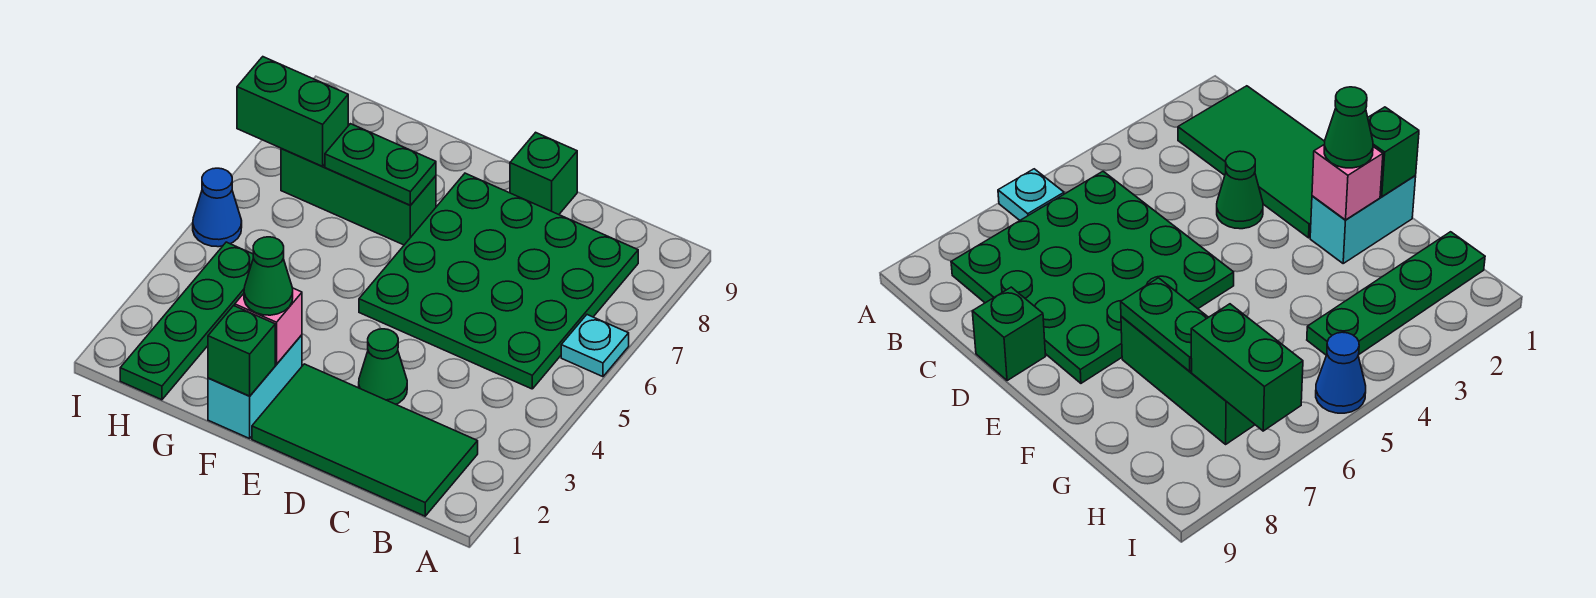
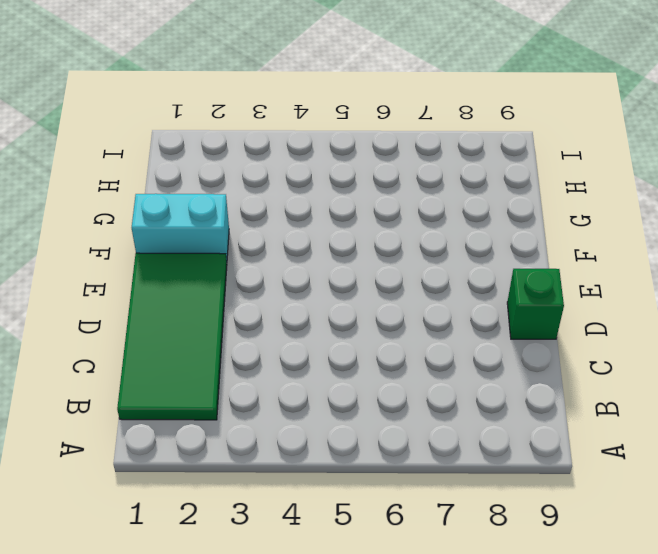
none -> cyan 1x1 plate [561,315,629,377]
none -> green 4x4 plate [359,173,638,389]
none -> green 1x1 cone [359,329,407,404]

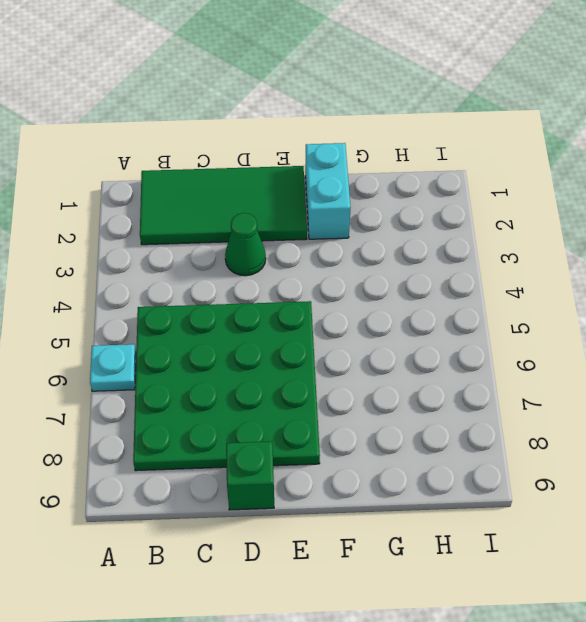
none -> green 1x3 brick [281,149,436,245]
none -> green 1x4 plate [120,242,253,400]
none -> blue 1x1 cone [193,168,242,247]

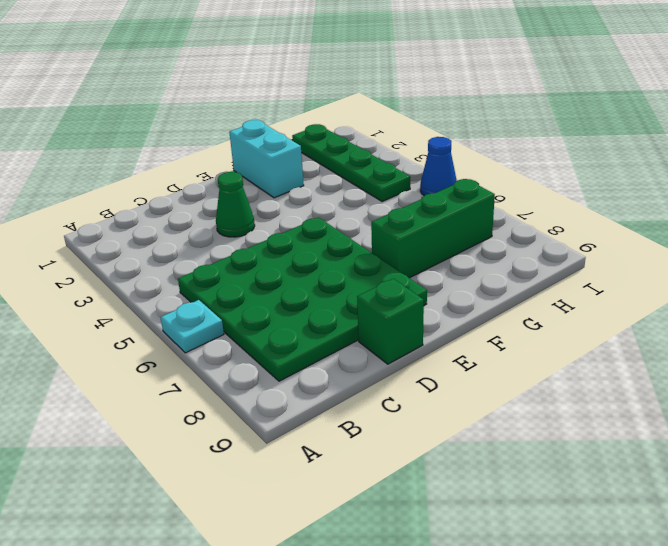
none -> green 2x4 tile [252,364,478,516]
none -> green 1x1 brick [208,306,275,396]
none -> pink 1x1 brick [235,288,302,364]

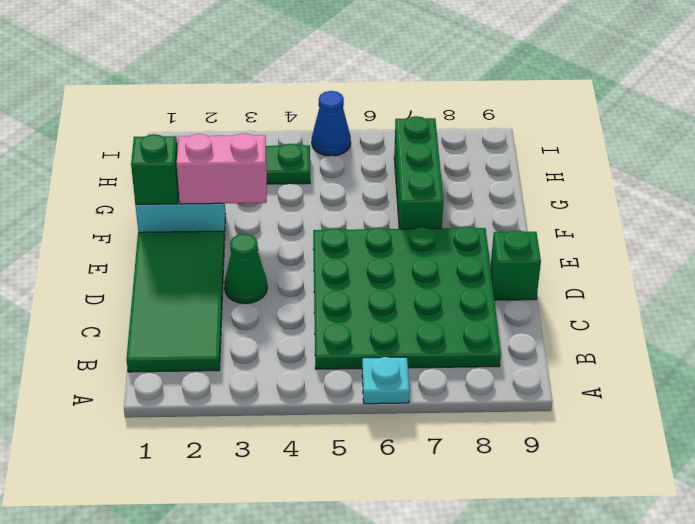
pink 1x2 brick [177,133,267,204] -> pink 1x1 brick [235,288,302,364]
none -> green 1x2 plate [325,124,436,205]
none -> green 1x2 brick [237,57,348,167]
none -> green 1x1 cone [244,237,293,315]

